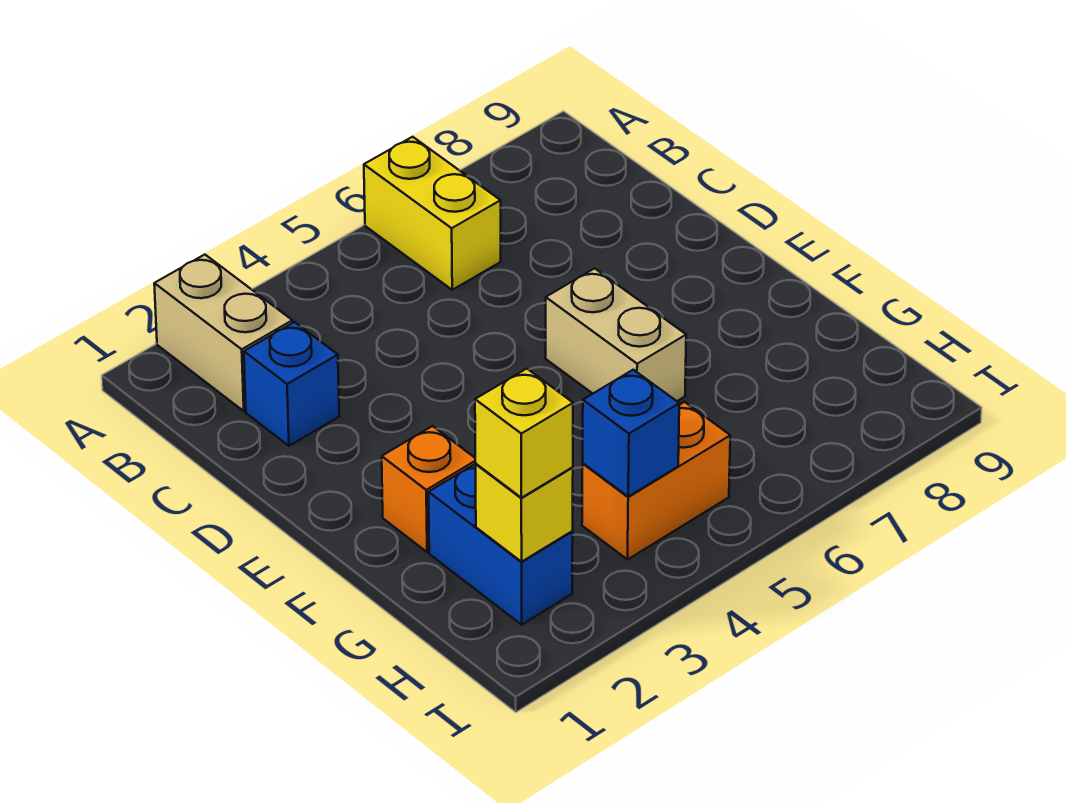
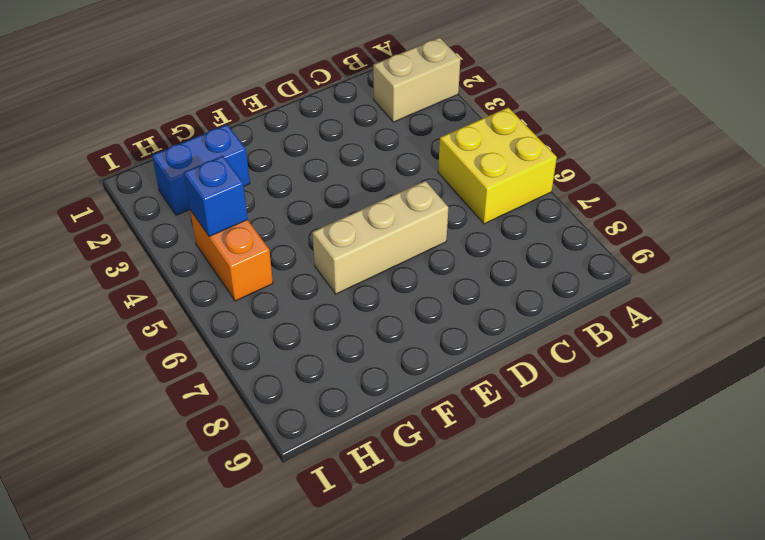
yellow 2x2 brick [438,108,557,224] -> yellow 1x2 brick [364,137,501,290]
tan 1x3 brick [312,181,448,294] -> tan 1x2 brick [546,268,686,401]
none -> blue 1x1 brick [244,322,339,446]
none -> orange 1x1 brick [382,426,476,552]

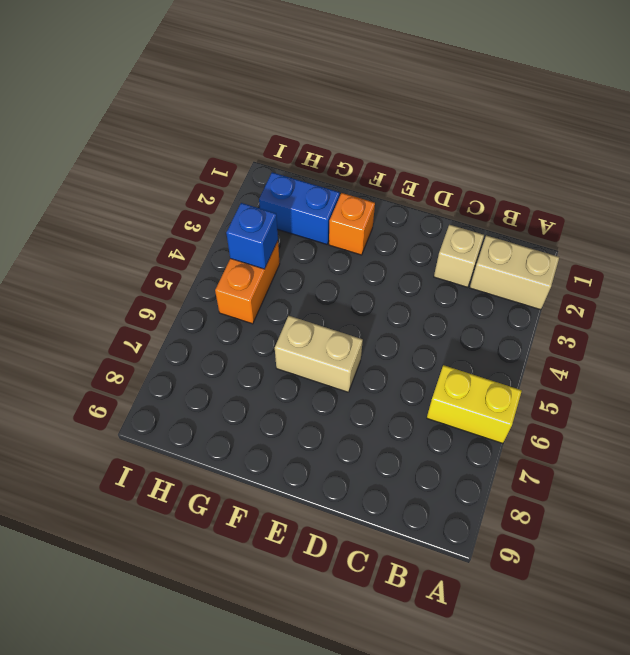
tan 1x1 brick [434,225,484,287] -> blue 1x1 brick [244,322,339,446]
none -> yellow 1x1 brick [476,464,573,562]
none -> yellow 1x1 brick [475,369,573,498]

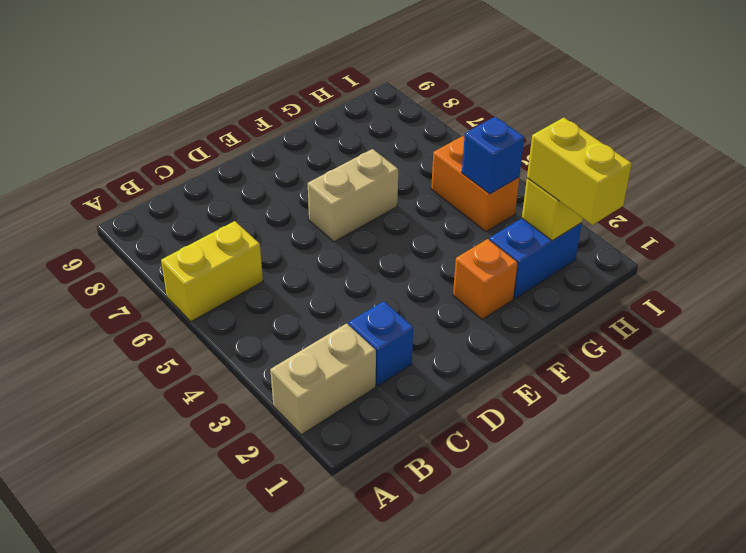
yellow 1x2 brick [527,118,632,225] -> yellow 1x1 brick [475,369,573,498]

